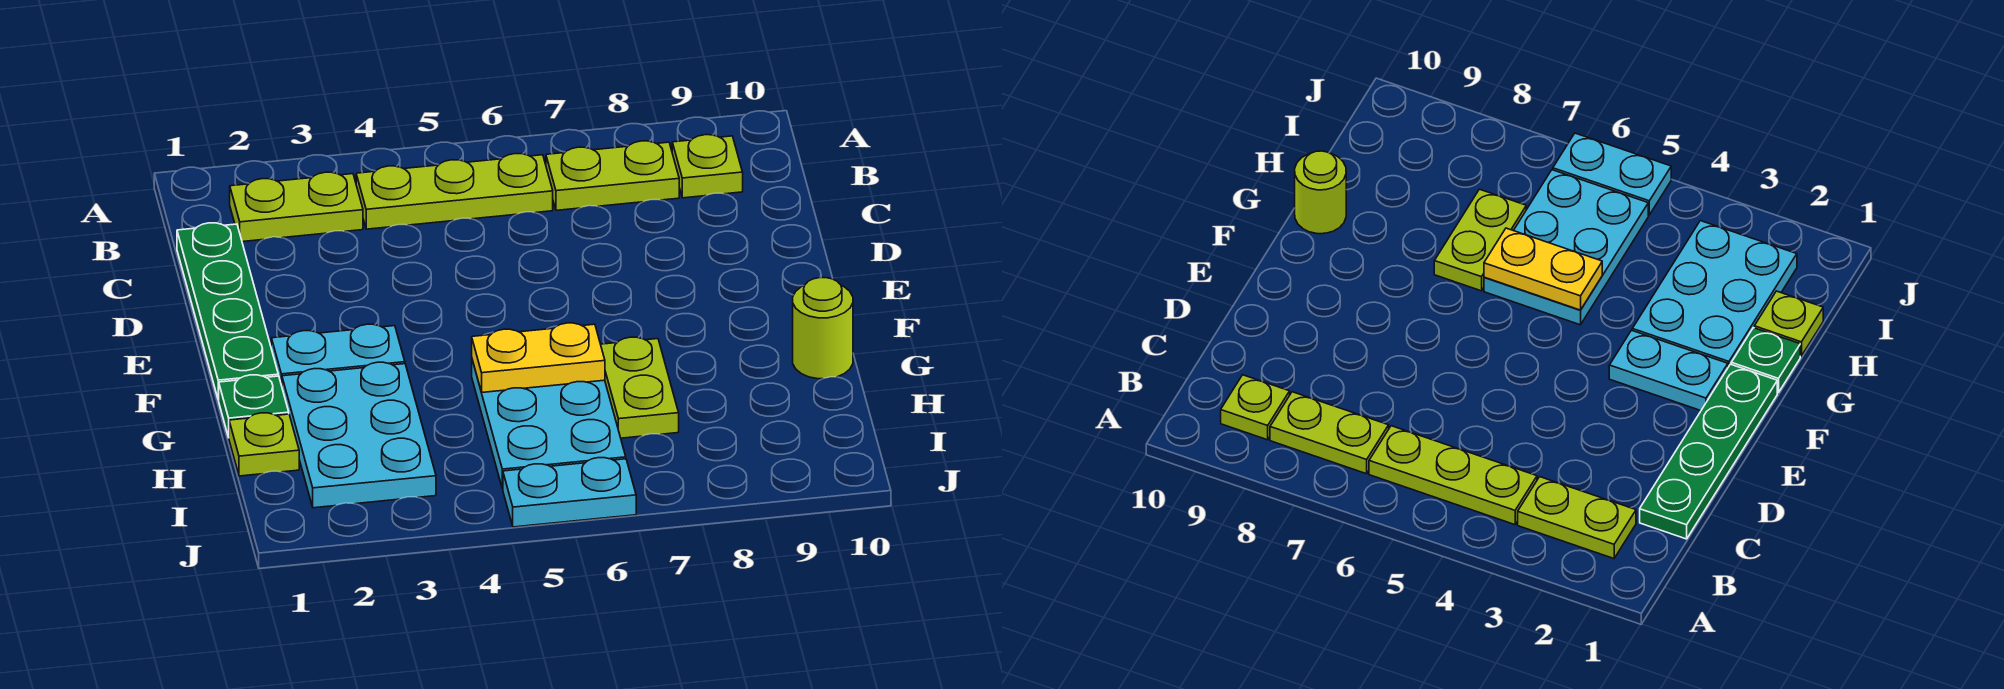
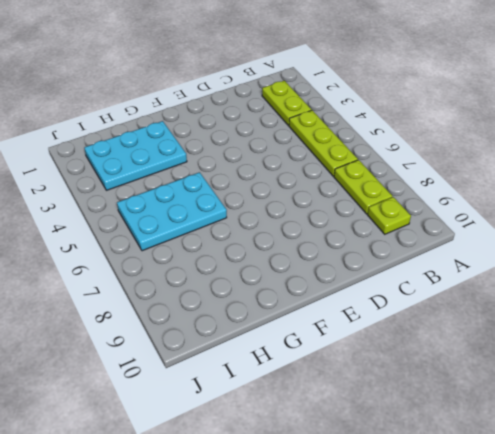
none -> green 1x4 plate [177,223,278,400]
none -> cyan 1x2 plate [271,324,405,386]
none -> green 1x1 plate [219,375,289,437]

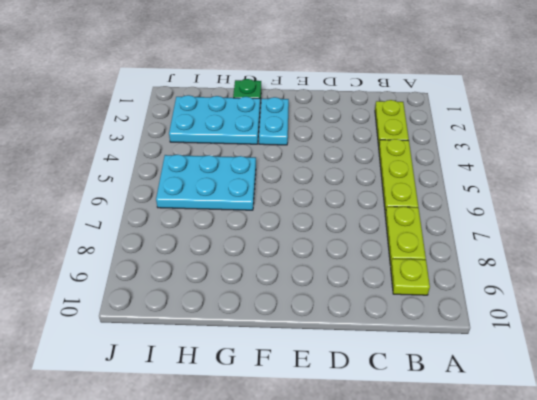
none -> green 1x4 plate [177,223,278,400]
none -> lime 1x2 plate [601,337,679,438]
none -> lime 1x1 round brick [793,278,853,379]

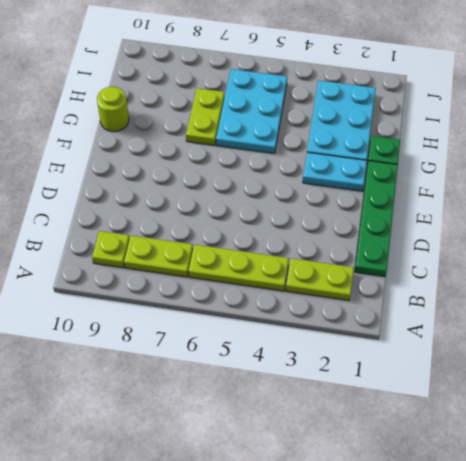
none -> lime 1x1 plate [229,413,299,476]
none -> cyan 1x2 plate [503,458,636,527]
none -> yellow 1x2 plate [472,323,605,392]

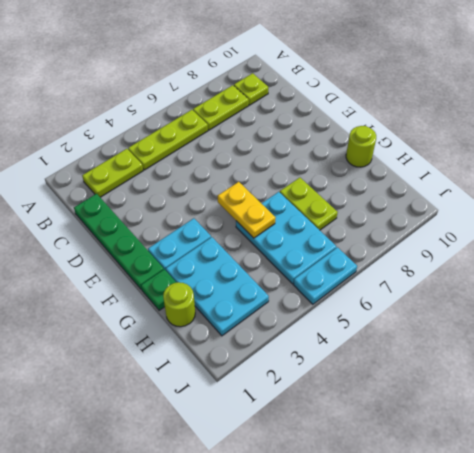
yellow 1x2 plate [218,182,275,238] -> yellow 1x2 plate turned to [472,323,605,392]
lime 1x1 round brick [163,282,195,327] -> lime 1x1 plate [229,413,299,476]

